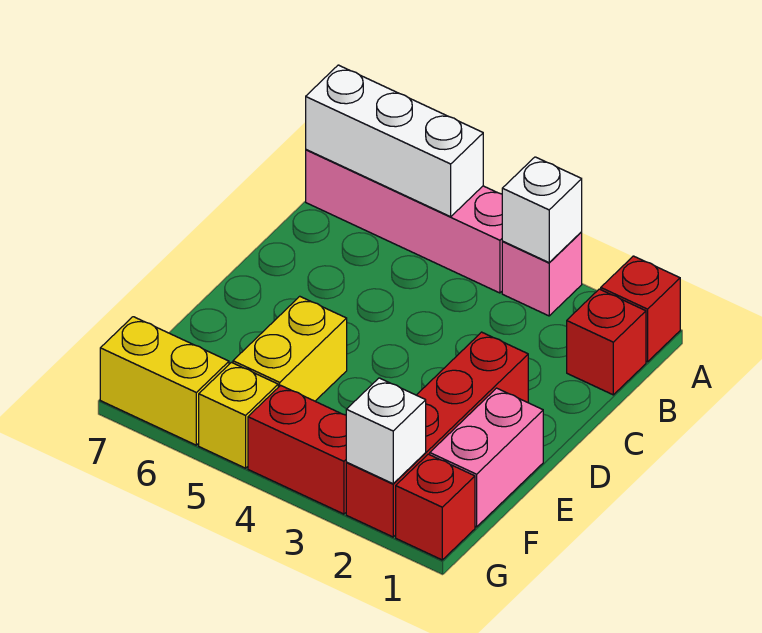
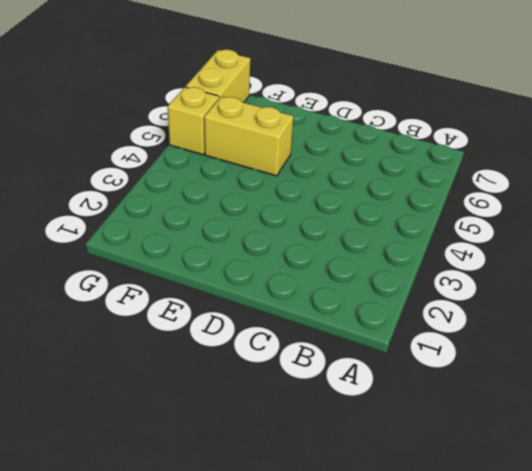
none -> red 1x1 brick [601,256,680,362]
none -> pink 1x1 brick [502,232,582,316]
none -> pink 1x4 brick [306,150,503,293]

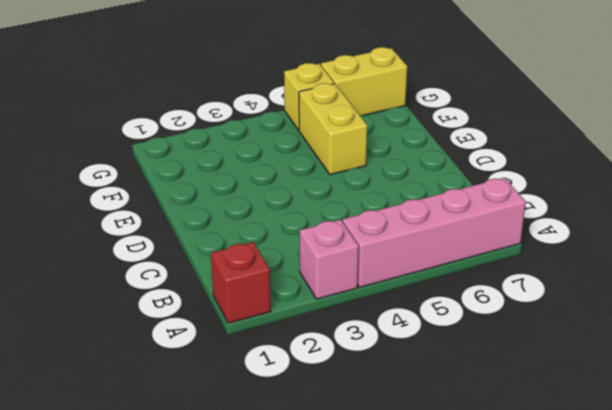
none -> red 1x1 brick [567,289,646,395]
none -> red 1x4 brick [346,332,528,537]
none -> pink 1x2 brick [430,388,543,527]

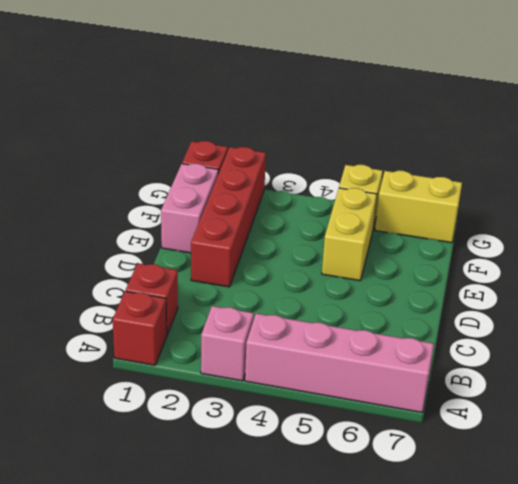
none -> red 1x2 brick [248,385,347,514]
none -> white 1x1 brick [502,157,582,263]
none -> white 1x3 brick [306,65,483,217]

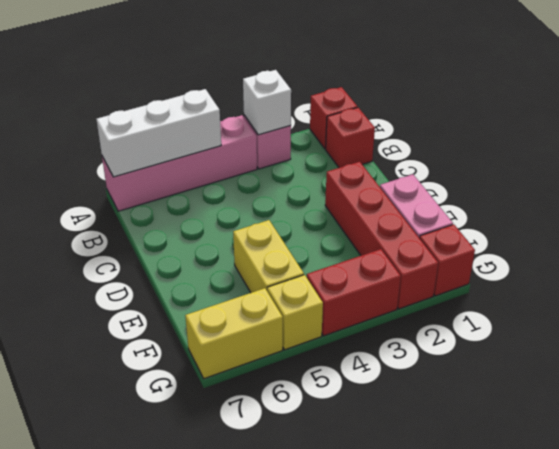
none -> white 1x1 brick [346,378,426,484]

